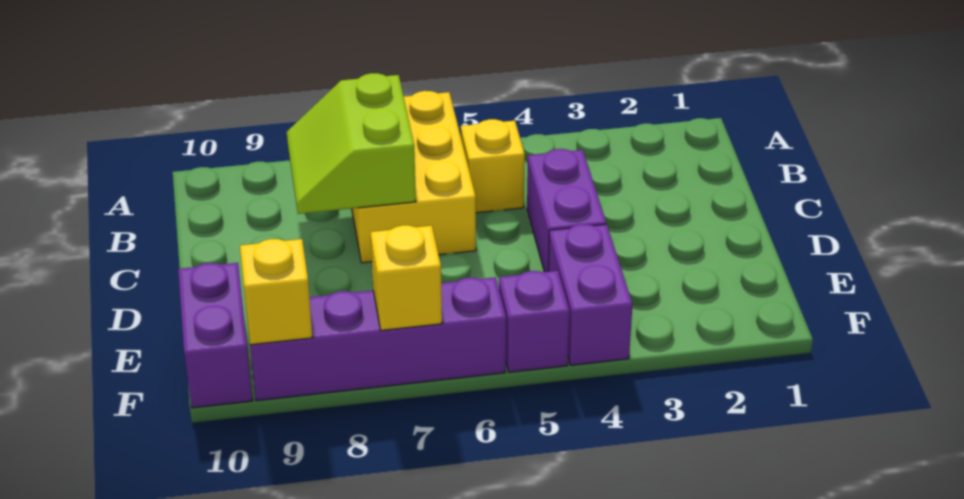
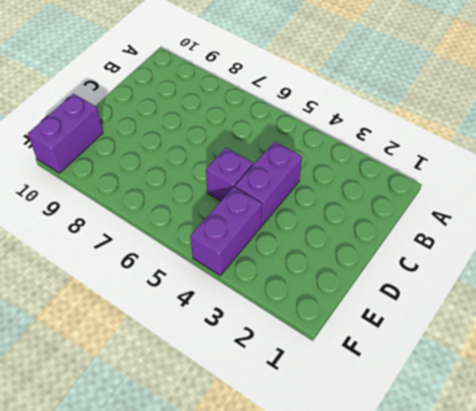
purple 1x1 brick [206,148,253,201] -> purple 1x1 brick moved to [499,271,569,372]
none -> yellow 2x3 brick [352,91,476,263]
none -> yellow 1x1 brick [461,119,525,213]

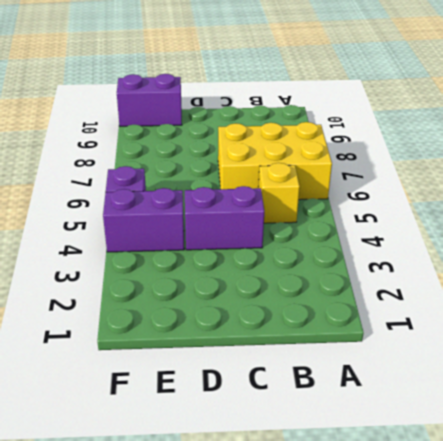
none -> purple 1x4 brick [248,277,506,401]
none -> lime 2x2 slope [287,73,416,214]

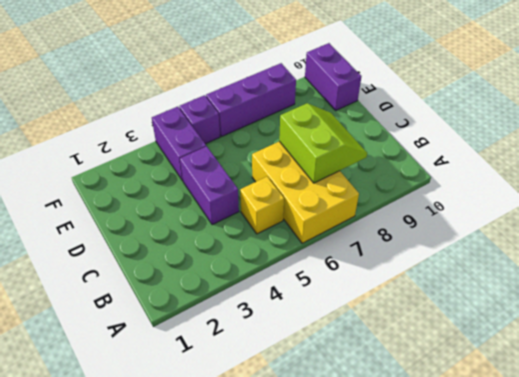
purple 1x3 brick [206,63,296,137] -> purple 1x4 brick [248,277,506,401]
none -> yellow 1x1 brick [371,225,442,330]
none -> yellow 1x1 brick [240,239,312,345]

